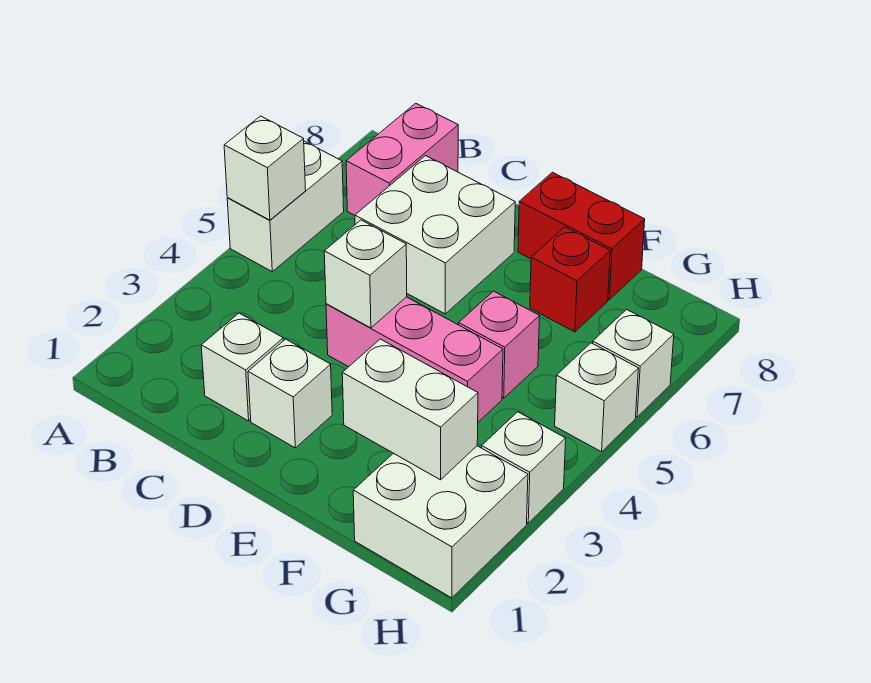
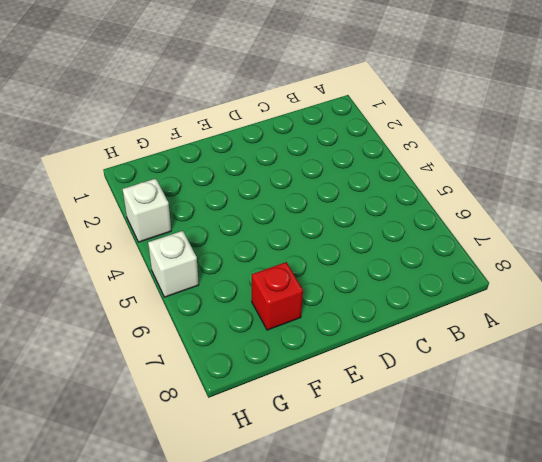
none -> white 1x2 brick [227,141,344,271]
none -> pink 1x2 brick [346,103,458,215]
none -> white 1x1 brick [201,313,283,421]

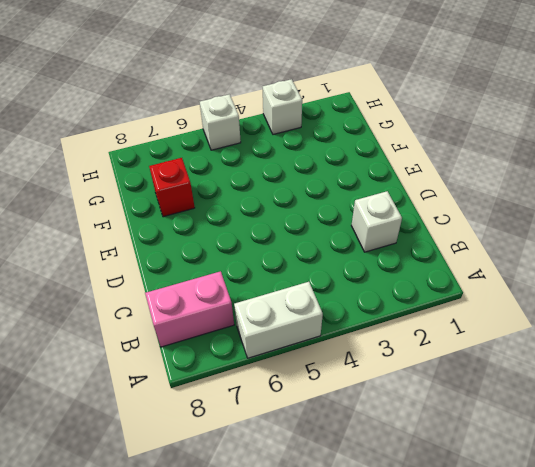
none -> white 2x2 brick [355,156,515,314]
none -> white 1x1 brick [248,339,332,448]
none -> pink 1x3 brick [326,297,503,422]

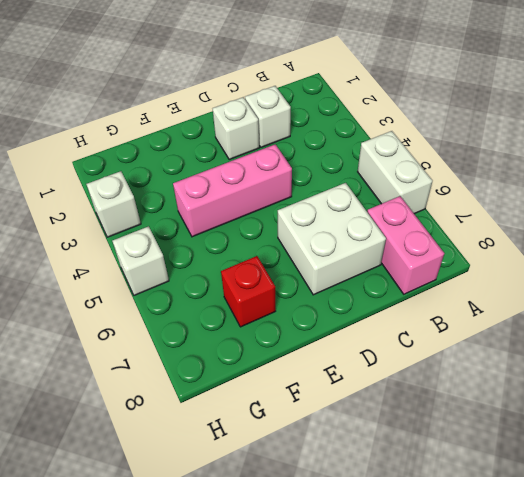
none -> red 1x2 brick [518,172,645,300]
none -> pink 1x1 brick [459,291,540,398]
none -> white 2x2 brick [353,446,528,598]

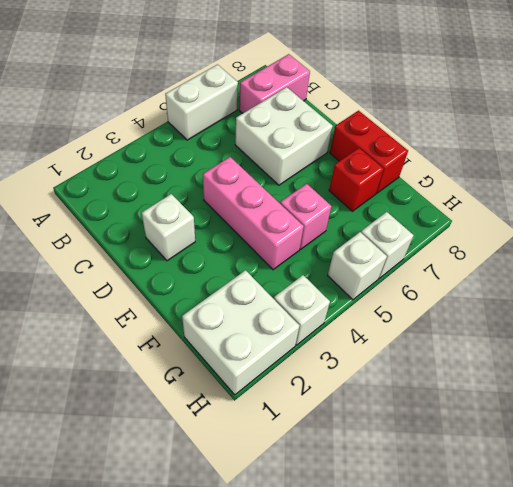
none -> white 1x1 brick [201,313,283,421]
none -> white 1x1 brick [224,116,306,220]
none -> white 1x1 brick [324,220,407,328]

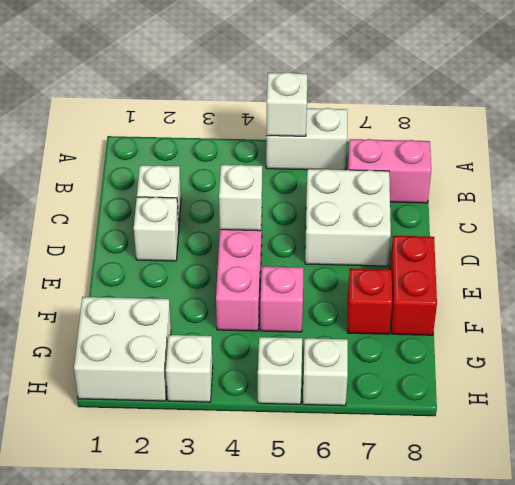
none -> white 1x2 brick [342,339,478,480]

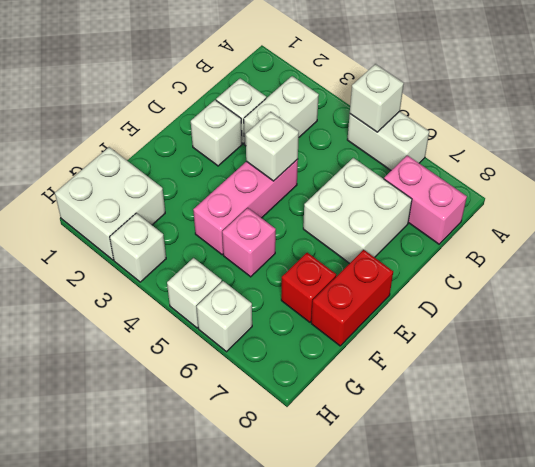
white 1x2 brick [244,76,319,146] -> white 1x2 brick moved to [342,339,478,480]

